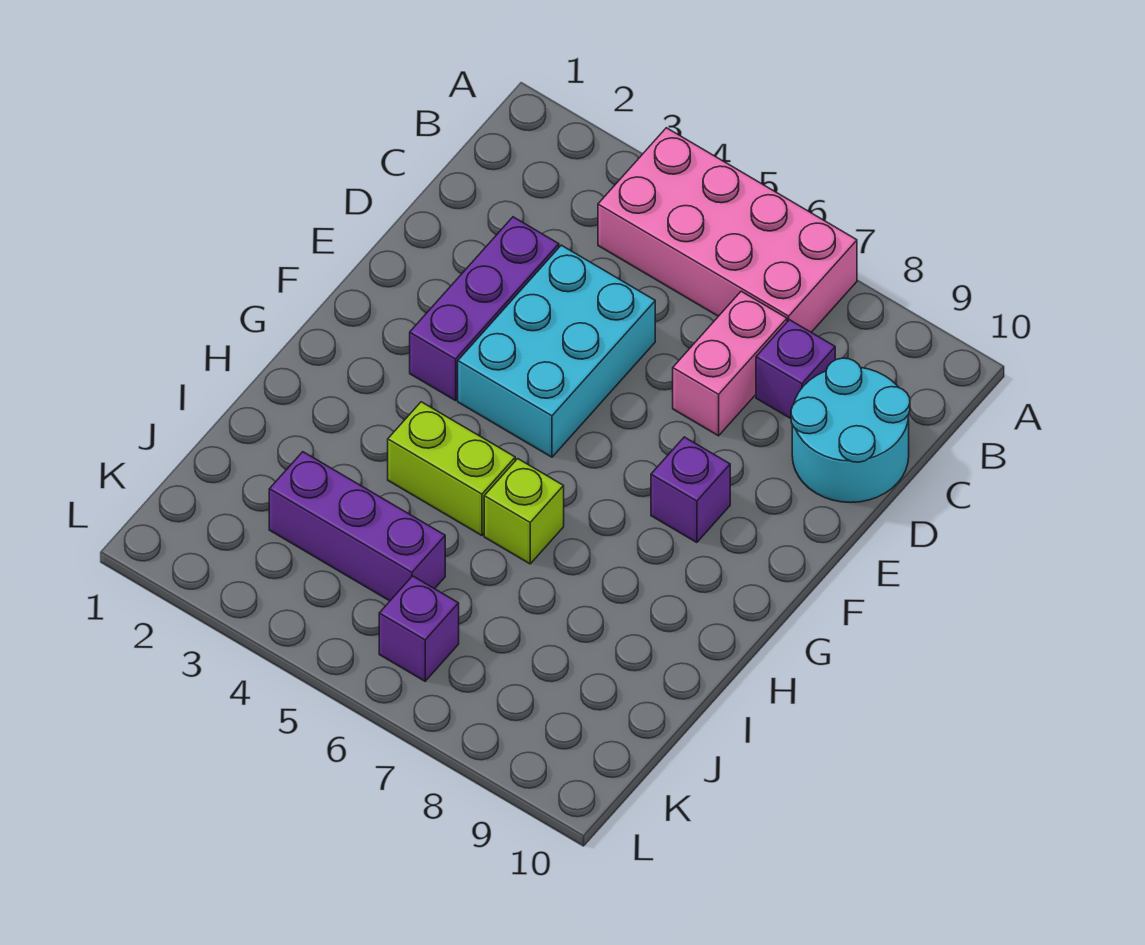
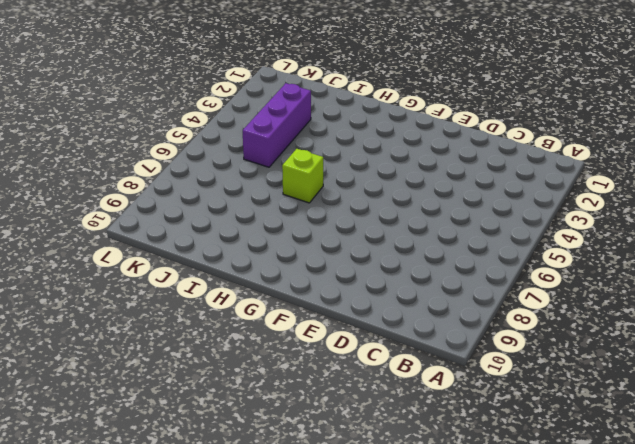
none -> pink 2x4 brick [598,128,857,332]
none -> pink 1x2 brick [673,291,787,436]

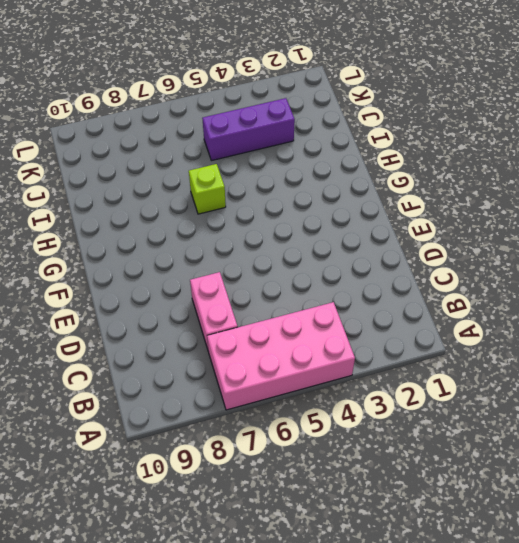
none -> purple 1x1 brick [756,320,835,419]
none -> cyan 2x2 round brick [791,358,910,503]

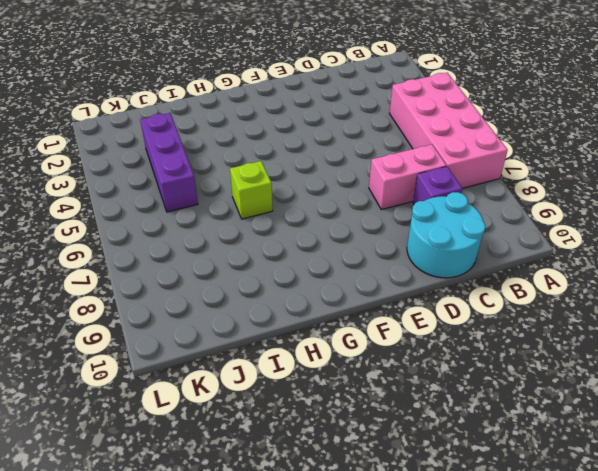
none -> purple 1x3 brick [410,217,559,401]
none -> cyan 2x3 brick [458,245,655,457]

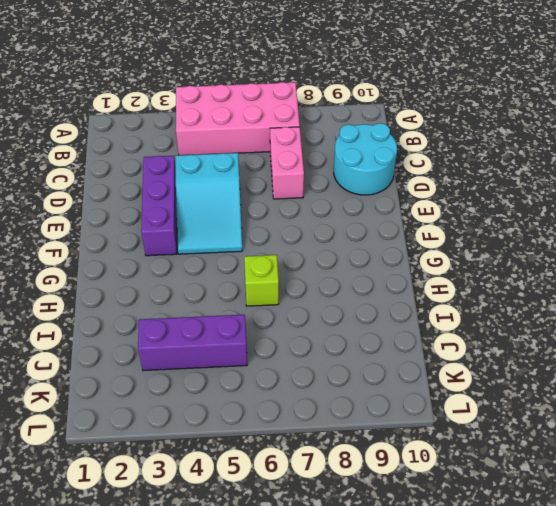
cyan 2x3 slope [176,153,242,254] -> cyan 2x3 brick [458,245,655,457]
none -> purple 1x1 brick [756,320,835,419]
none -> purple 1x1 brick [651,437,730,543]

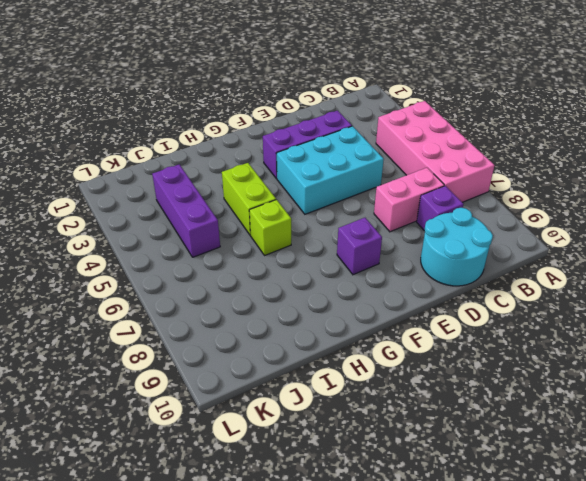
none -> purple 1x1 brick [379,576,459,681]

